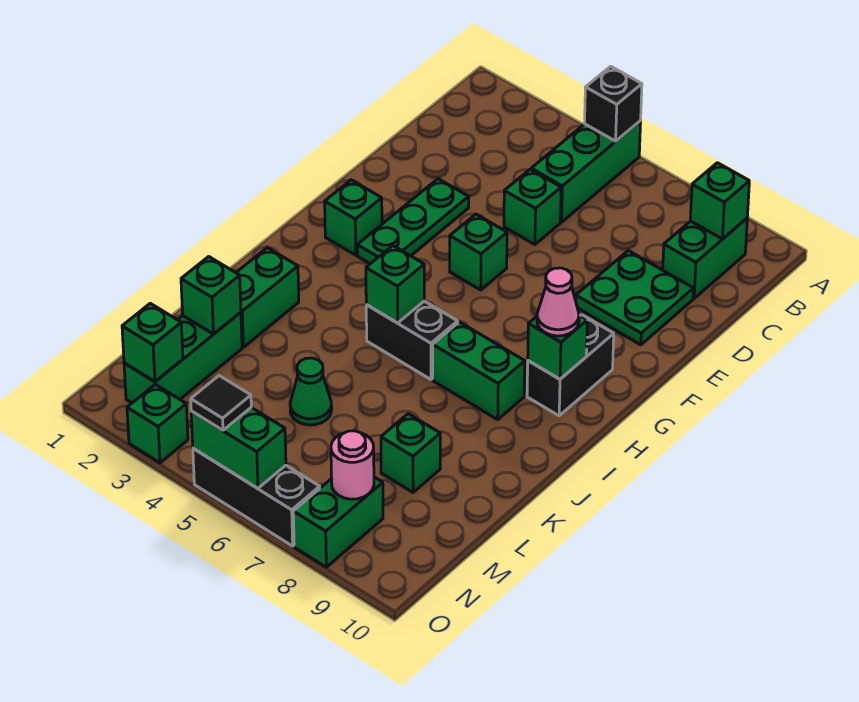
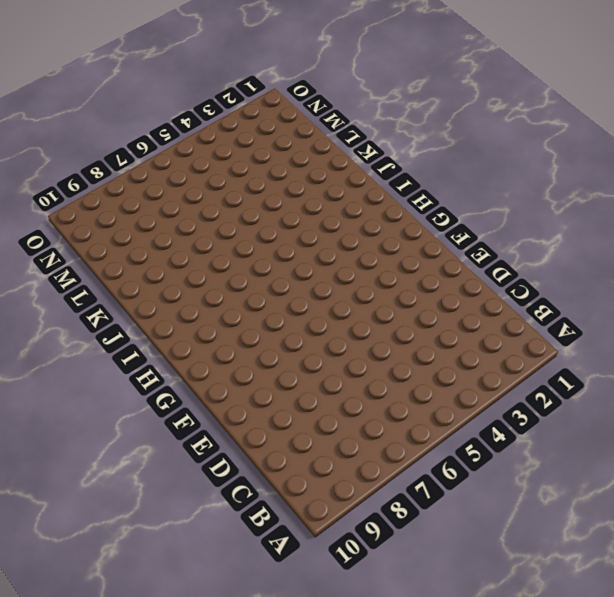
none -> green 1x3 brick [531,121,641,222]
none -> green 1x2 brick [663,218,747,298]
none -> green 1x1 brick [504,170,561,245]

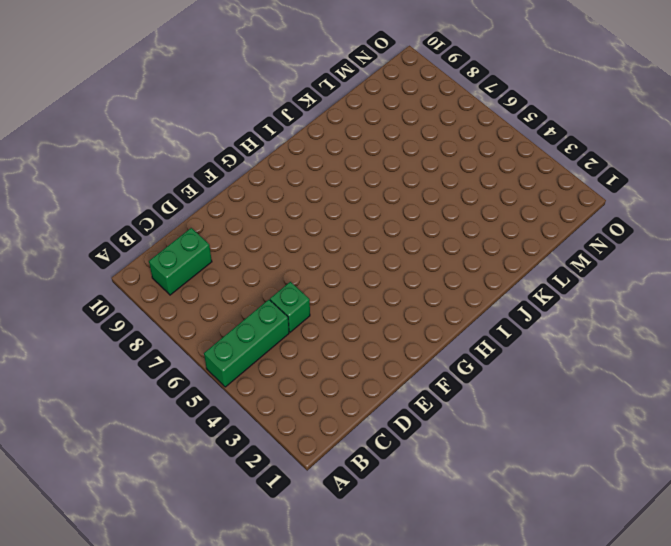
none -> green 2x2 plate [576,251,693,345]
none -> green 1x3 plate [357,179,469,264]
none -> green 1x1 brick [450,214,507,290]

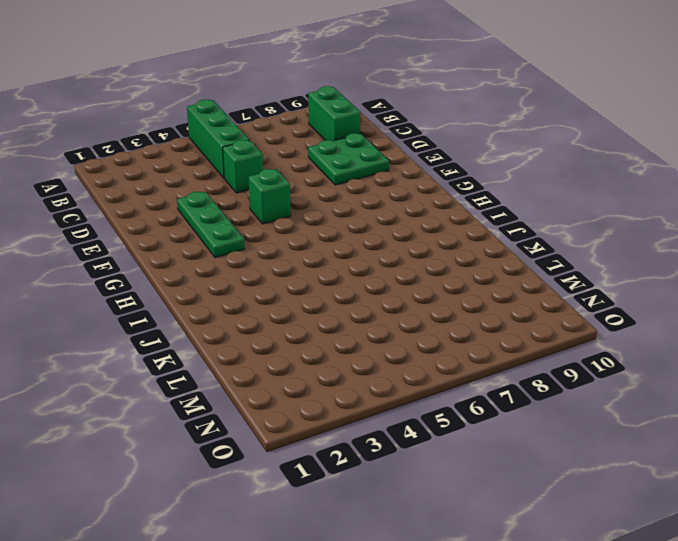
none -> green 1x1 brick [325,180,382,255]
none -> black 1x2 brick [527,315,614,416]
none -> black 1x2 brick [366,301,458,379]

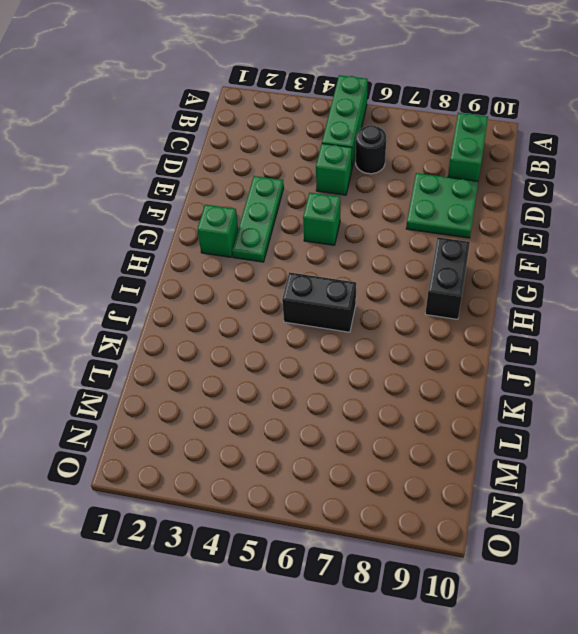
black 1x1 round brick [356,125,386,174] -> none
none -> green 1x2 brick [433,322,525,419]
none -> green 1x2 brick [236,248,299,347]
none -> green 1x3 brick [124,312,242,403]

